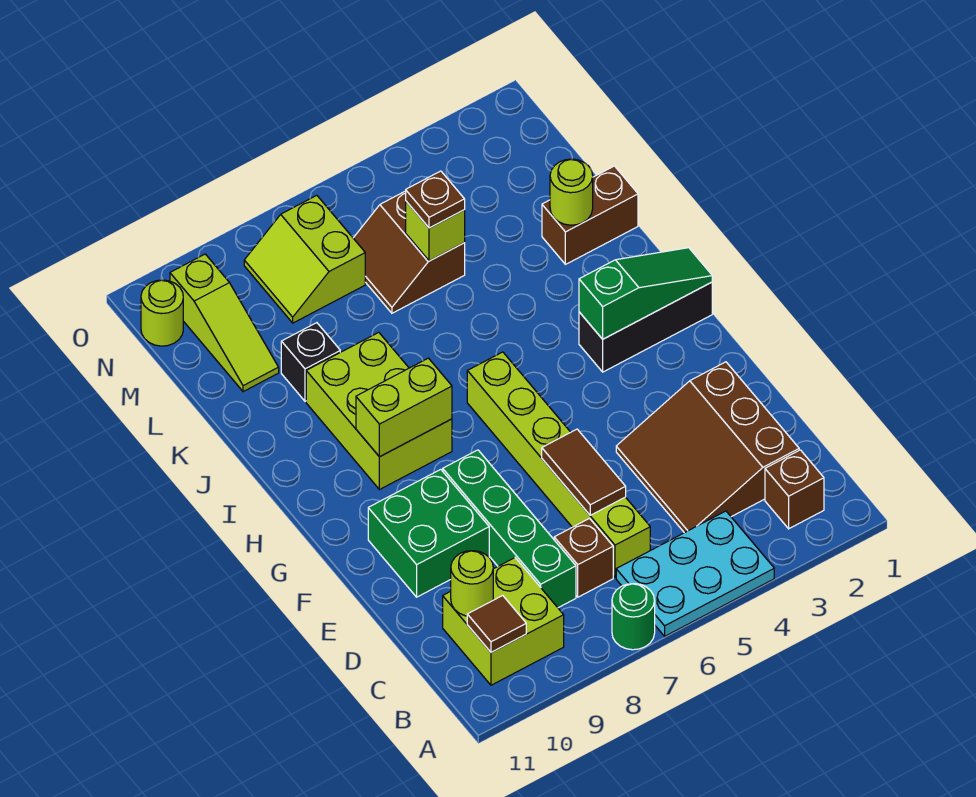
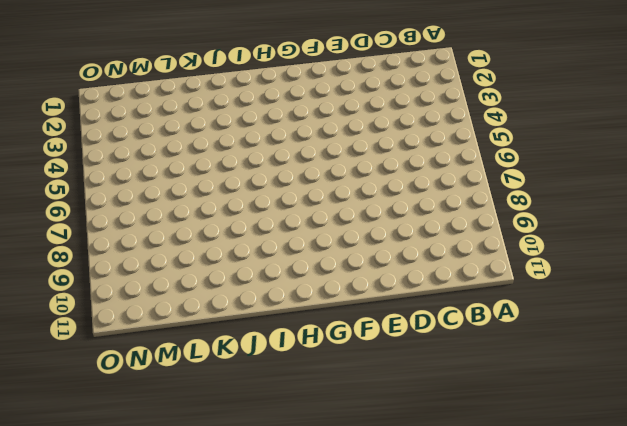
none -> cyan 2x3 plate [616,511,774,636]
none -> green 1x1 round brick [612,584,655,650]
none -> brown 1x1 brick [765,450,824,529]

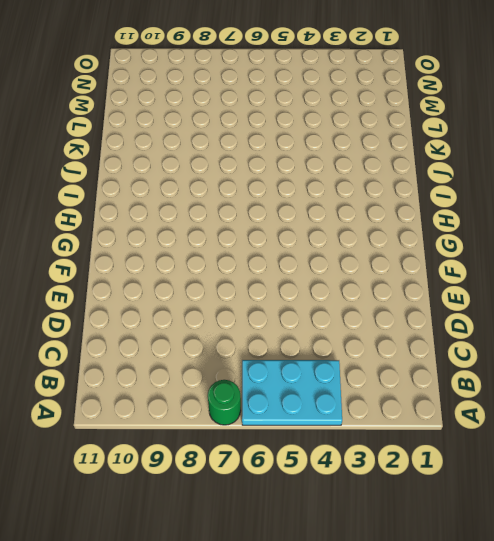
none -> brown 1x1 brick [765,450,824,529]
none -> lime 2x2 brick [443,558,564,685]
none -> brown 3x3 slope [616,362,799,533]

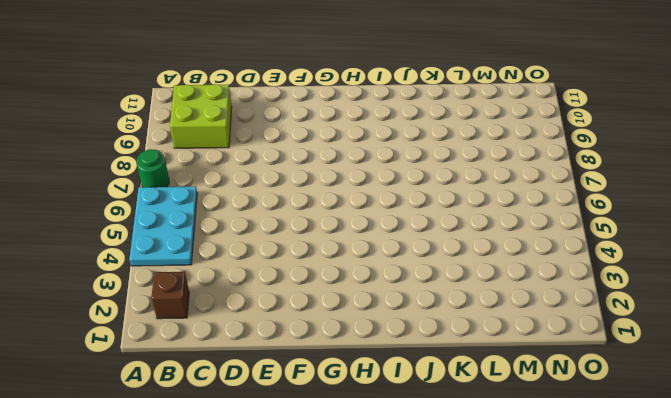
none -> brown 3x3 slope [616,362,799,533]
none -> lime 1x6 brick [467,352,650,578]
none -> brown 1x1 brick [554,518,613,597]

